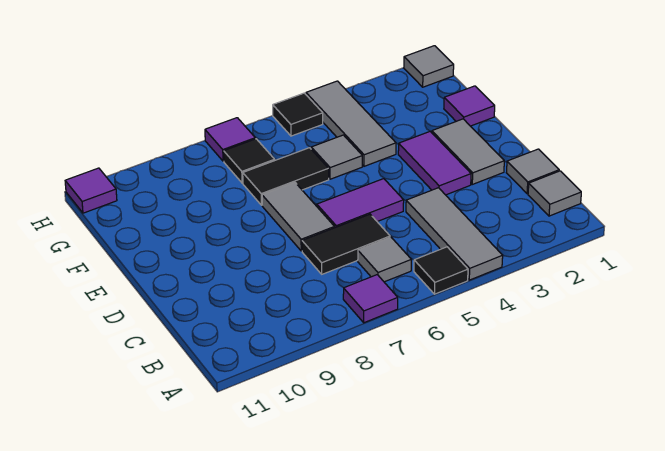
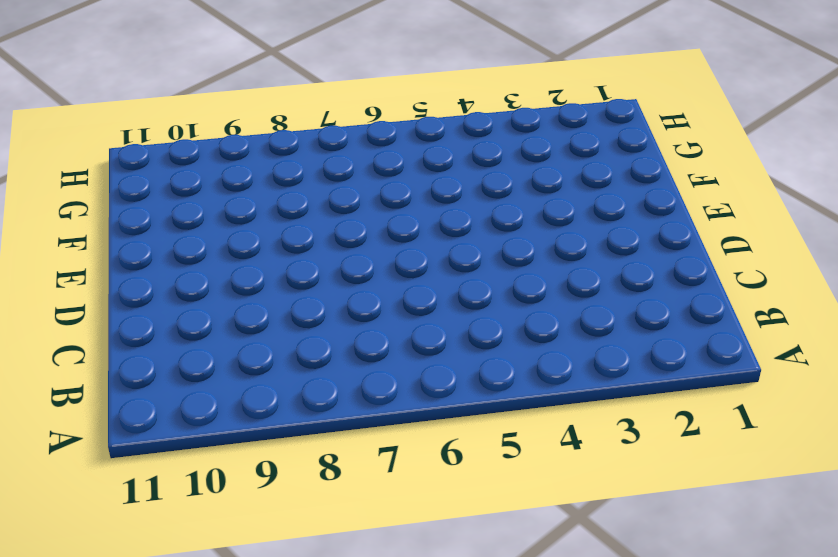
none -> grey 1x3 tile [406,188,503,280]
none -> black 1x1 tile [414,247,468,294]
none -> purple 1x1 tile [343,275,398,323]

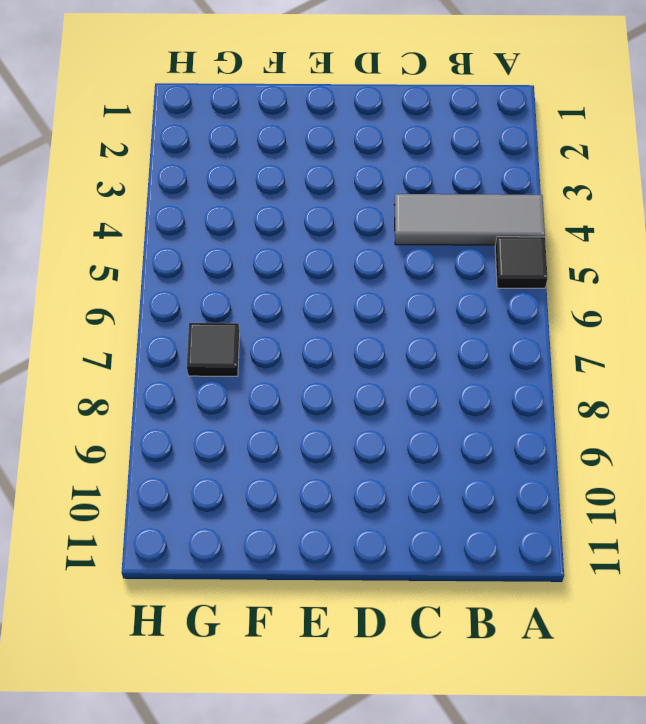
none -> purple 1x1 tile [343,275,398,323]
none -> grey 1x1 tile [528,171,581,216]
none -> grey 1x1 tile [358,237,411,282]

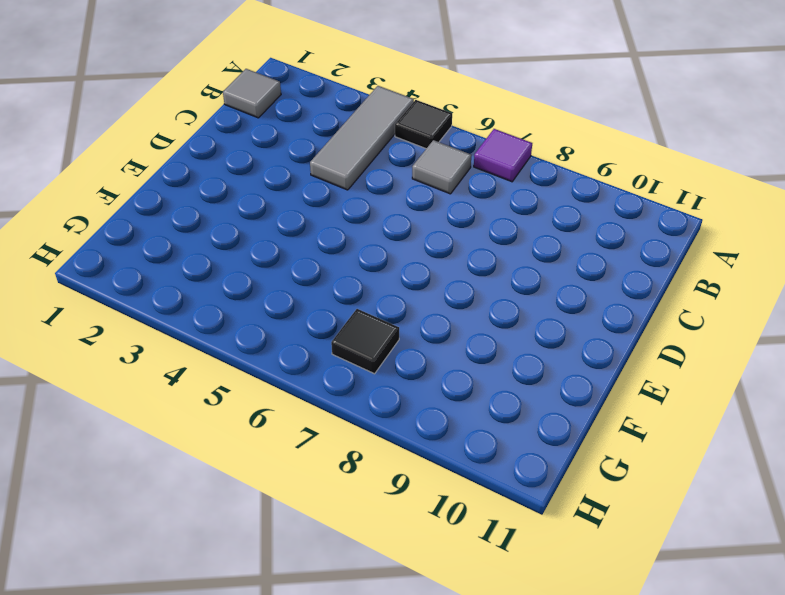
none -> grey 1x1 tile [506,149,559,194]
none -> black 1x2 tile [302,214,390,274]
none -> grey 1x2 tile [432,119,504,184]

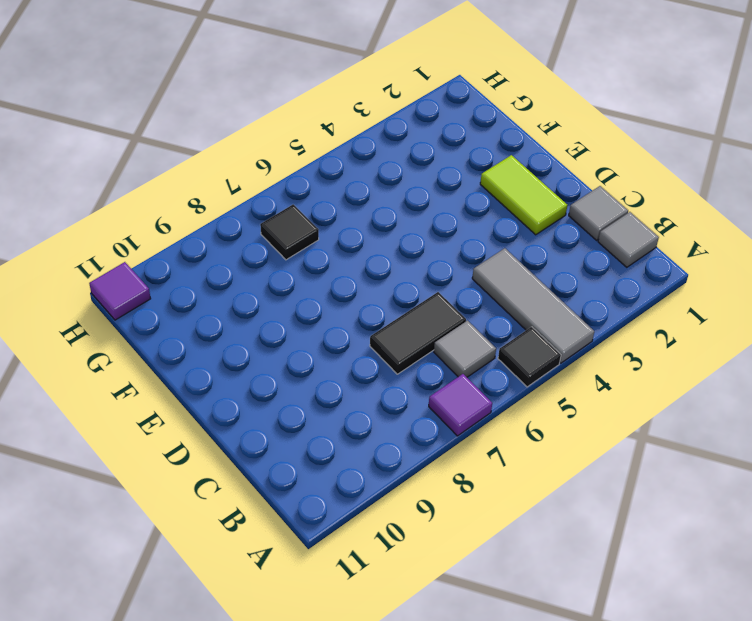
lime 1x2 tile [480,155,567,235] -> grey 1x2 tile [432,119,504,184]
none -> purple 1x2 tile [398,131,471,195]
none -> purple 1x2 tile [317,179,404,228]
none -> grey 1x2 tile [262,183,335,251]

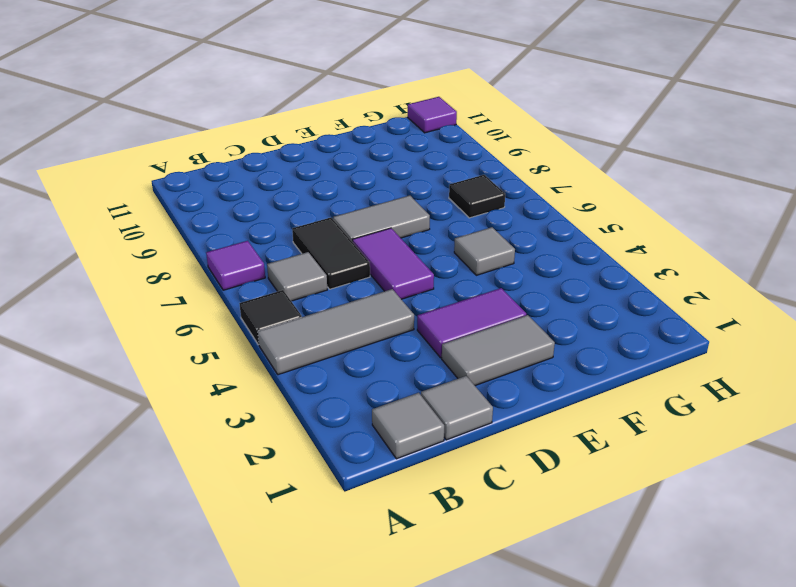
none -> purple 1x1 tile [444,86,495,126]
none -> grey 1x3 tile [306,81,396,166]
none -> black 1x2 tile [243,148,329,205]

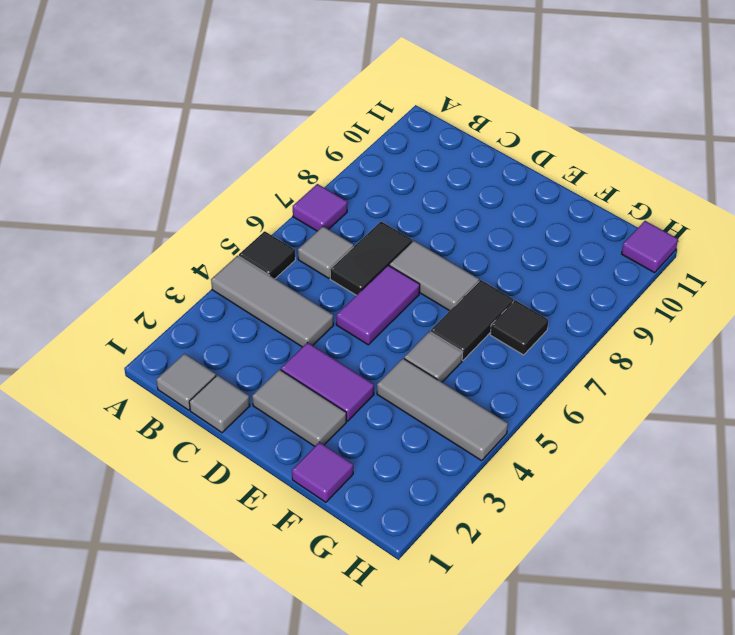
none -> grey 1x1 tile [404,46,454,87]
none -> black 1x1 tile [273,93,323,136]
none -> purple 1x1 tile [205,118,255,161]

